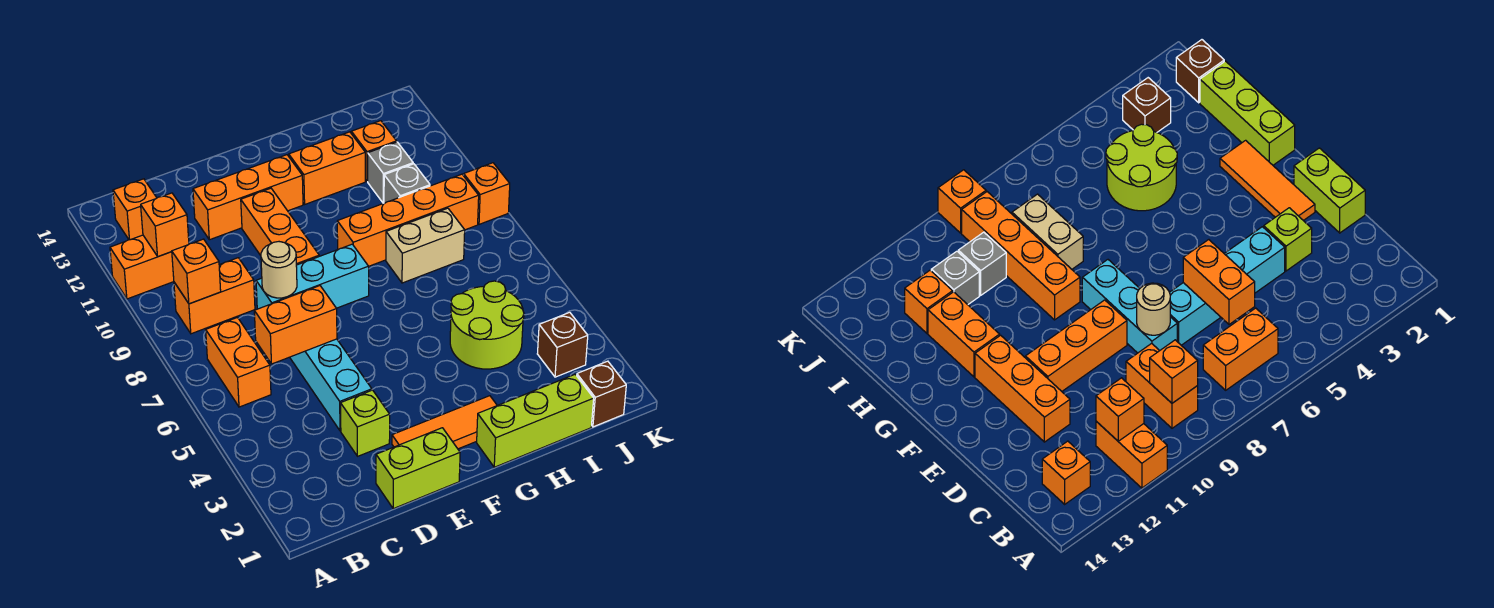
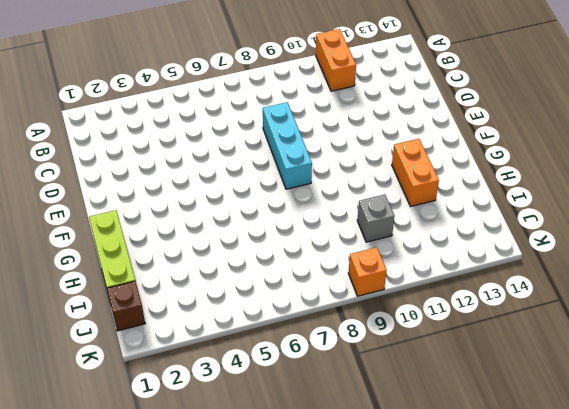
none -> orange 1x2 brick [206,318,271,407]
none -> orange 1x2 brick [174,258,255,334]
none -> orange 1x1 brick [113,179,157,240]

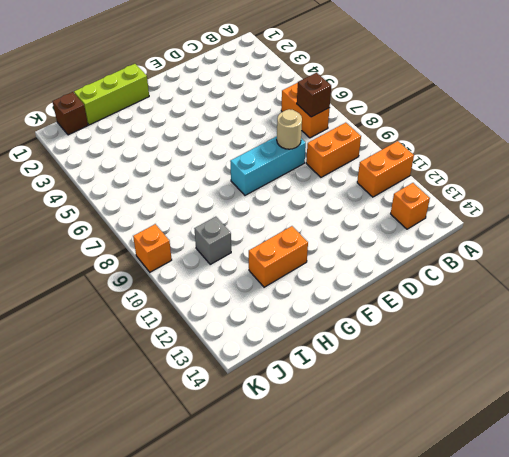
brown 1x1 brick [297,73,331,117] -> brown 1x1 brick moved to [537,312,588,377]
none -> lime 1x2 brick [376,428,460,509]
none -> lime 1x1 brick [341,390,390,456]
none -> cyan 1x4 brick [290,339,372,431]

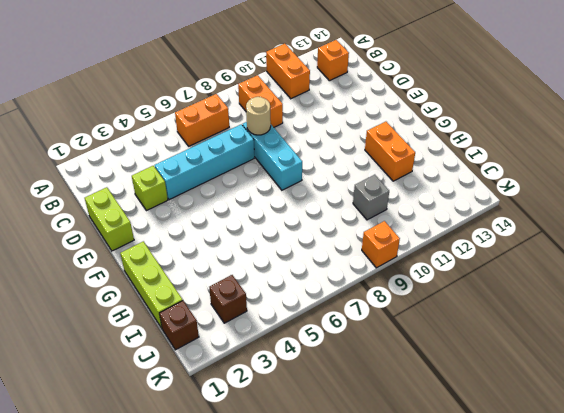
none -> orange 1x3 brick [193,155,303,240]
none -> orange 1x3 tile [392,396,497,449]
none -> orange 1x3 brick [241,188,319,265]

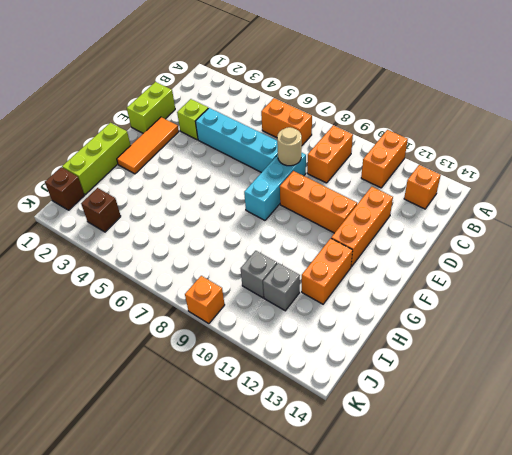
none -> orange 1x4 brick [337,174,479,267]
none -> lime 2x2 round brick [450,281,524,369]
none -> tan 1x2 brick [386,208,465,283]

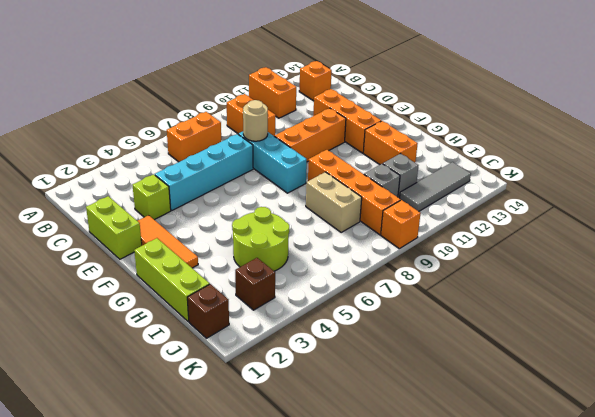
grey 1x3 tile [400,162,471,211] -> none
none -> orange 1x1 brick [351,121,397,181]
none -> orange 1x1 brick [172,239,221,304]
none -> orange 1x1 brick [141,193,189,256]

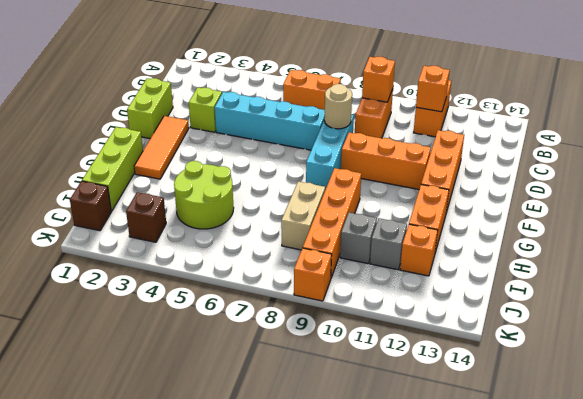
none -> orange 1x1 brick [113,179,157,240]
none -> orange 1x2 brick [254,286,337,364]

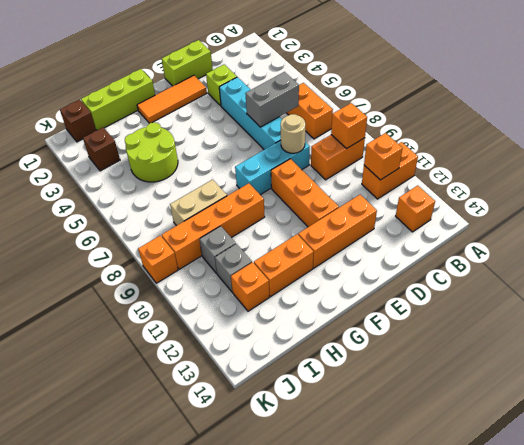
grey 1x2 brick [245,72,299,127] -> orange 1x2 brick [254,286,337,364]

